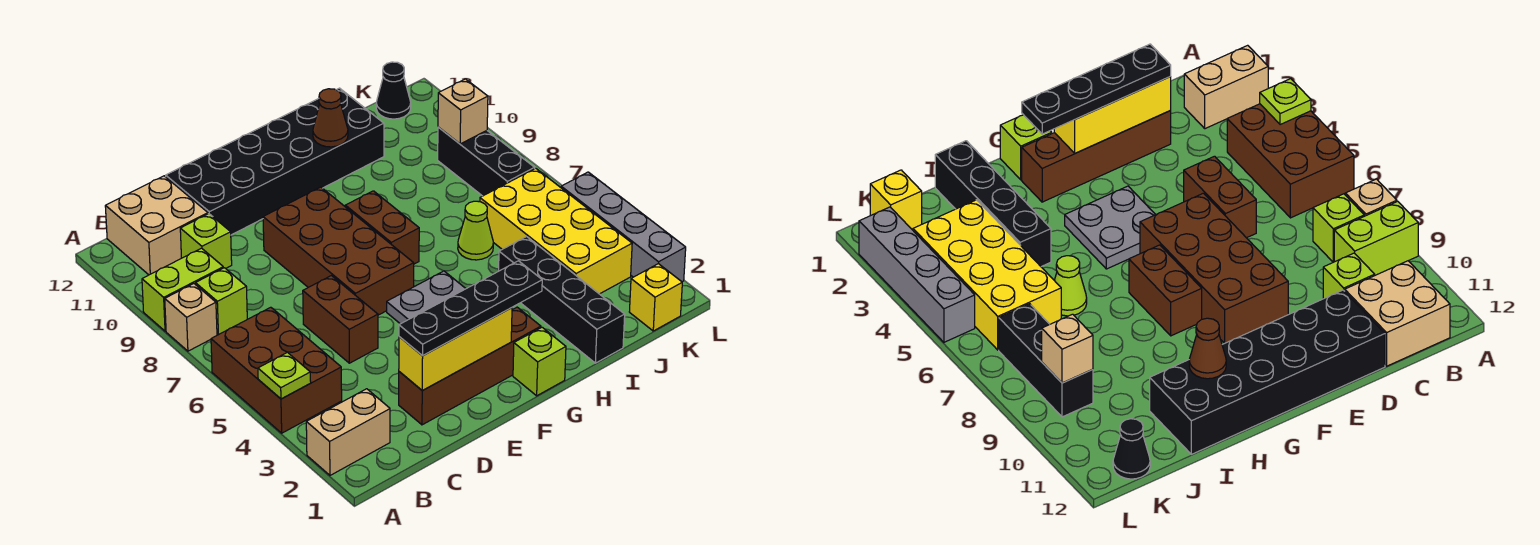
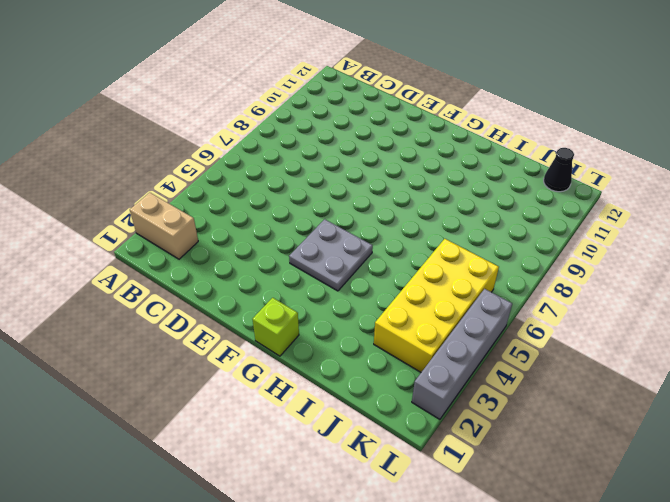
none -> brown 2x3 brick [211,307,342,433]
none -> tan 1x1 brick [165,284,217,351]
none -> lime 1x2 brick [142,248,223,331]

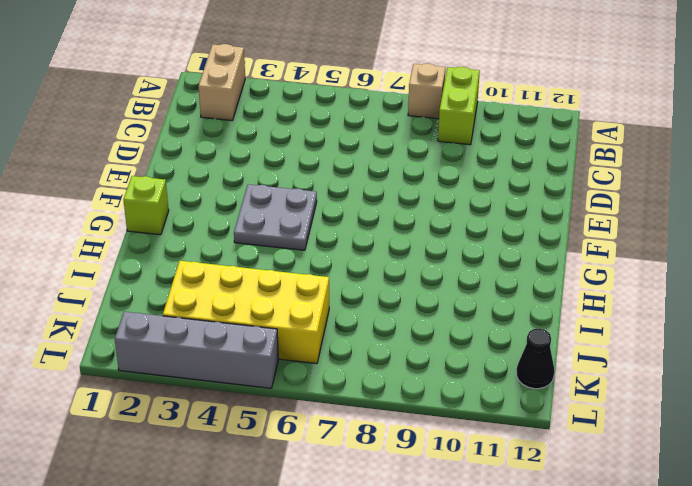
none -> brown 2x3 brick [211,307,342,433]
none -> lime 1x1 brick [195,268,247,335]
none -> tan 2x2 brick [105,176,208,275]

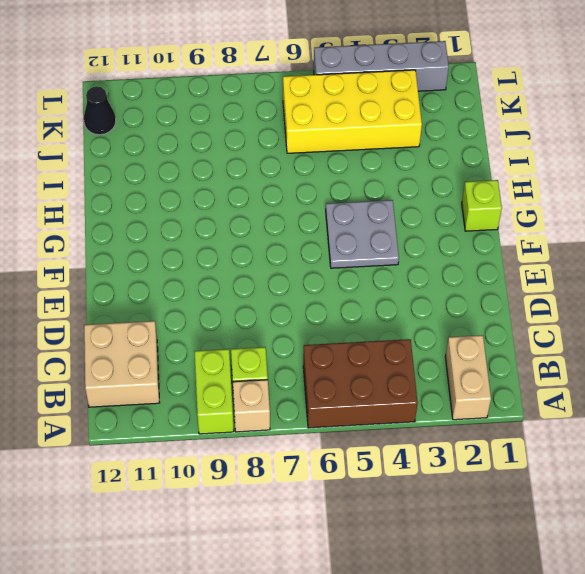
none -> lime 1x1 brick [180,214,232,268]
none -> brown 1x4 brick [399,307,541,425]
none -> brown 1x2 brick [303,276,378,363]

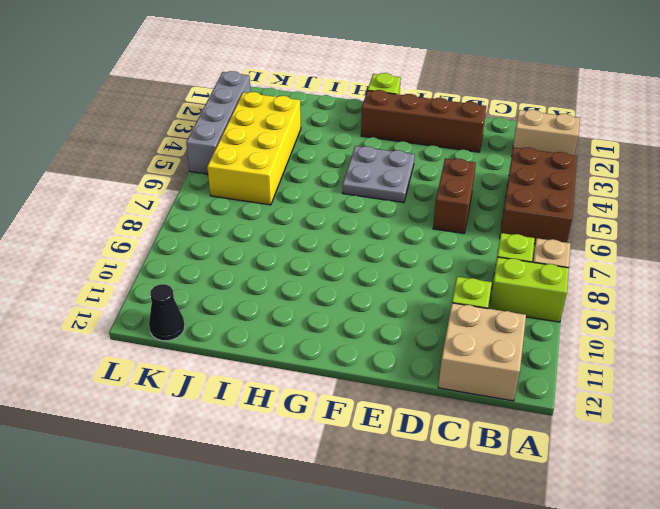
none -> black 2x6 brick [166,88,384,235]
none -> brown 2x4 brick [263,187,414,315]
none -> brown 1x2 brick [345,191,419,264]

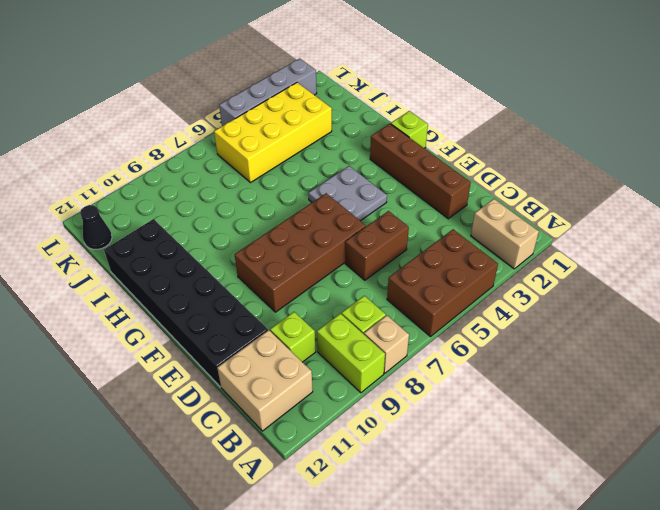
none -> brown 1x2 brick [345,191,419,264]
none -> black 1x4 brick [499,237,625,363]
none -> lime 1x1 cone [458,201,493,260]

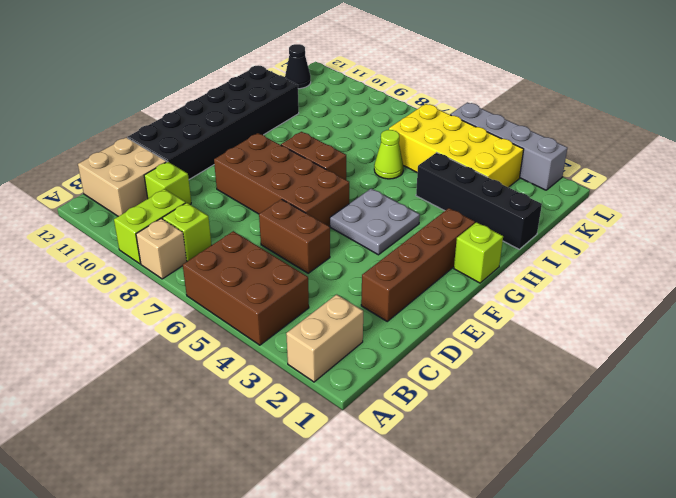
none -> yellow 1x1 brick [629,264,682,331]
none -> black 1x3 brick [438,127,535,196]
none -> lime 1x1 plate [258,352,311,399]

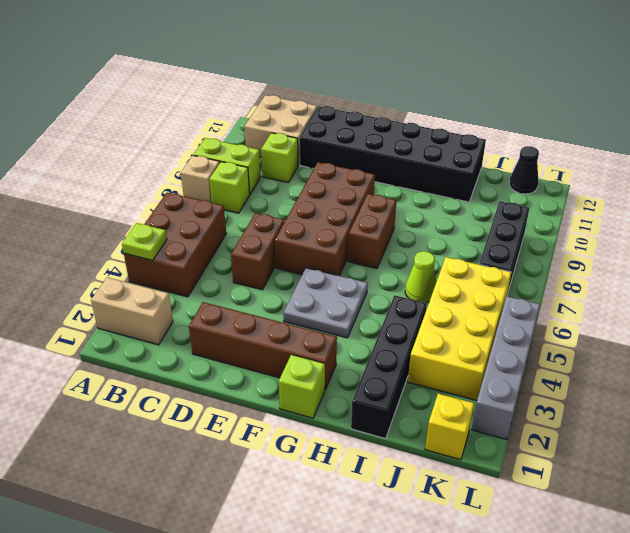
none -> yellow 1x3 brick [399,308,512,391]
none -> brown 1x1 cone [313,89,348,147]
none -> tan 1x1 brick [438,79,488,144]

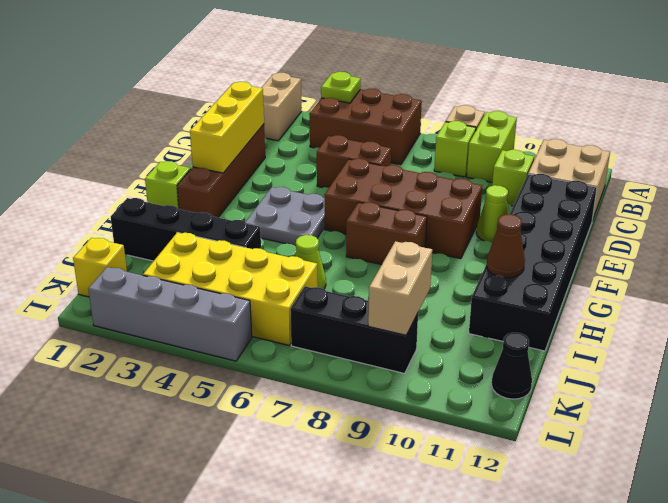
lime 1x1 cone [476,185,509,243] -> none
tan 1x2 brick [368,241,432,335] -> tan 1x1 brick [438,79,488,144]
none -> black 1x4 plate [399,261,542,355]

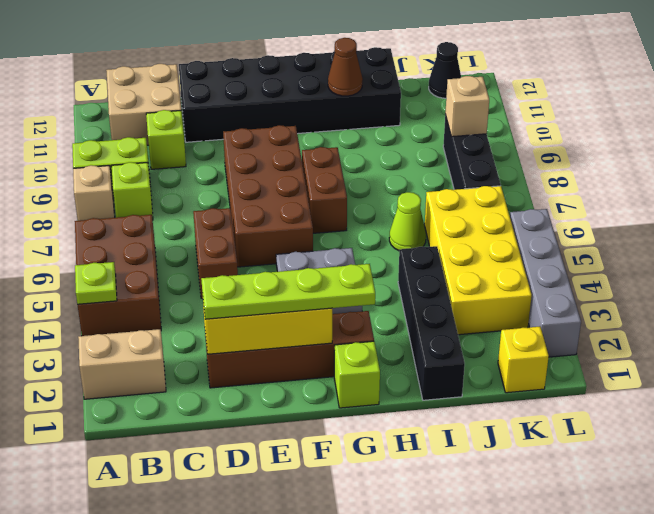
lime 1x4 plate [201,264,375,319] -> black 1x4 plate [399,261,542,355]

